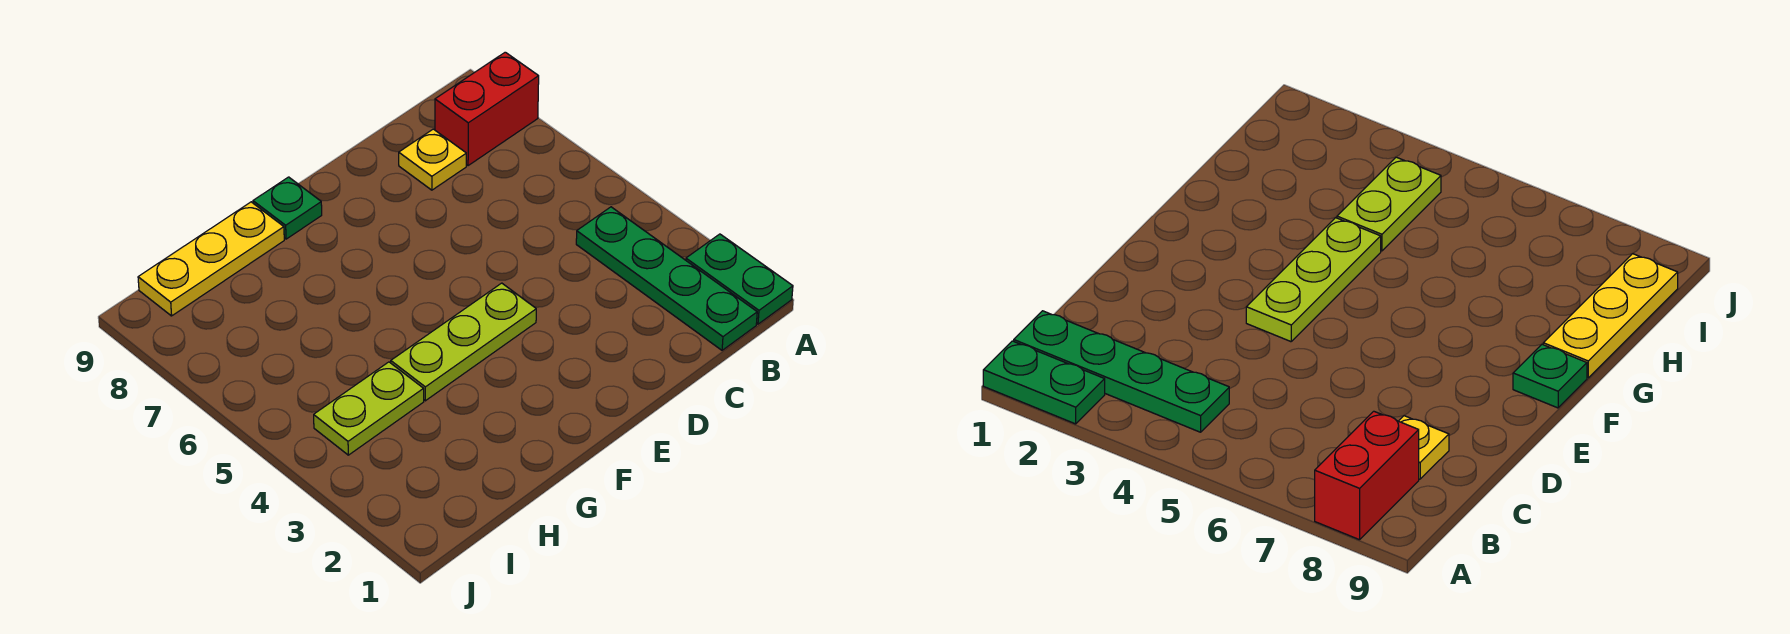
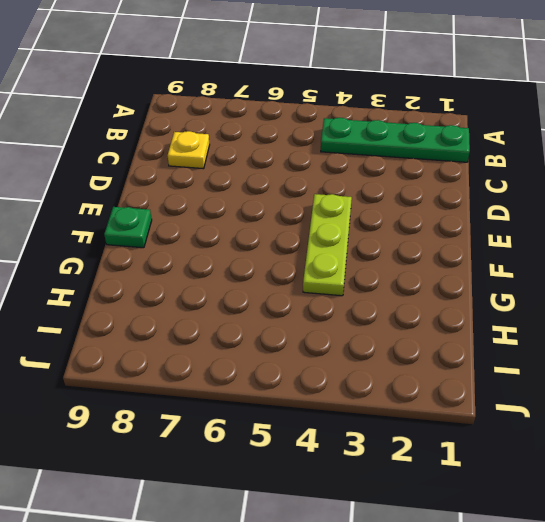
none -> green 1x2 plate [686,234,793,324]
none -> red 1x2 brick [435,52,539,166]

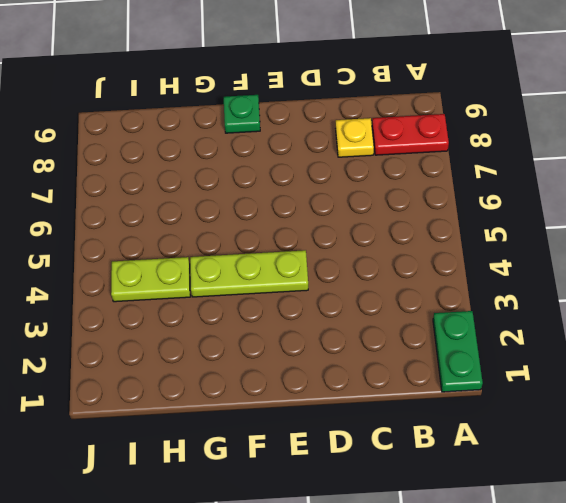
red 1x2 plate [372,114,449,155] -> red 1x2 brick [435,52,539,166]
none -> green 1x4 plate [576,207,757,350]
none -> yellow 1x3 plate [138,202,284,316]

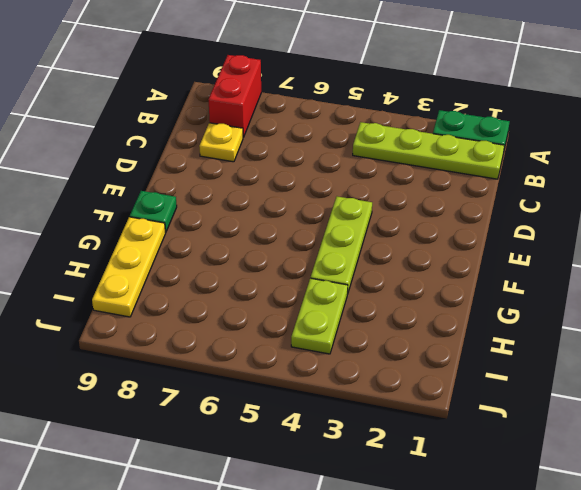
lime 1x4 plate [353,122,504,179] -> green 1x4 plate [576,207,757,350]

